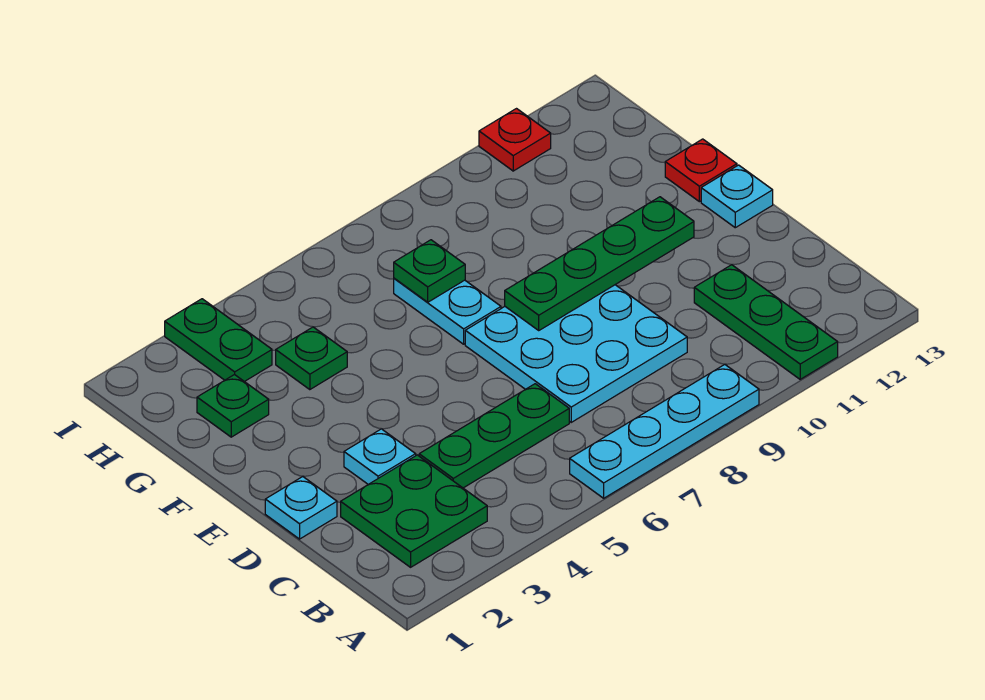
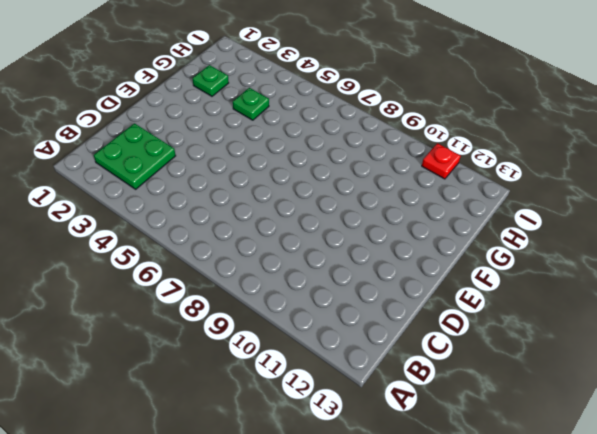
none -> cyan 1x4 plate [570,365,759,498]
none -> green 1x3 plate [694,265,838,379]
none -> green 1x3 plate [419,384,569,488]

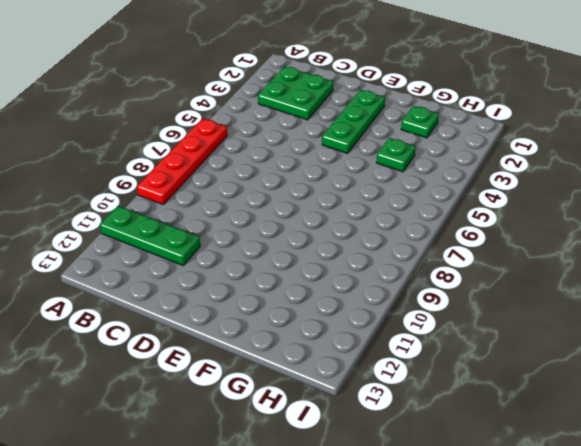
red 1x4 plate [137,119,227,204] -> cyan 1x4 plate [570,365,759,498]
green 1x3 plate [322,90,385,153] -> green 1x3 plate moved to [419,384,569,488]
none -> cyan 3x3 plate [465,285,687,422]
none -> cyan 1x1 plate [265,477,337,539]
none -> cyan 1x1 plate [344,429,416,484]

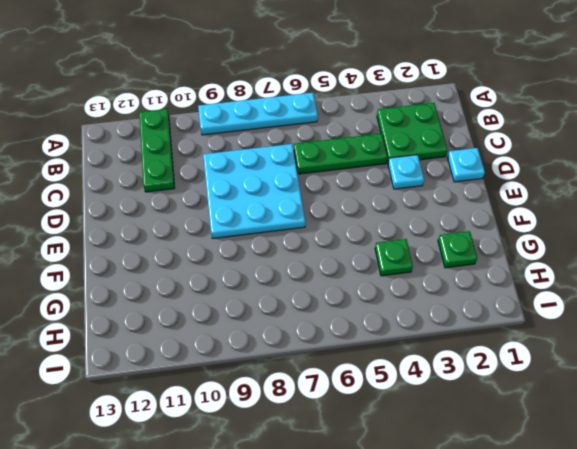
none -> cyan 1x1 plate [701,165,773,228]
none -> cyan 1x2 plate [394,278,501,344]
none -> red 1x1 plate [665,139,737,202]

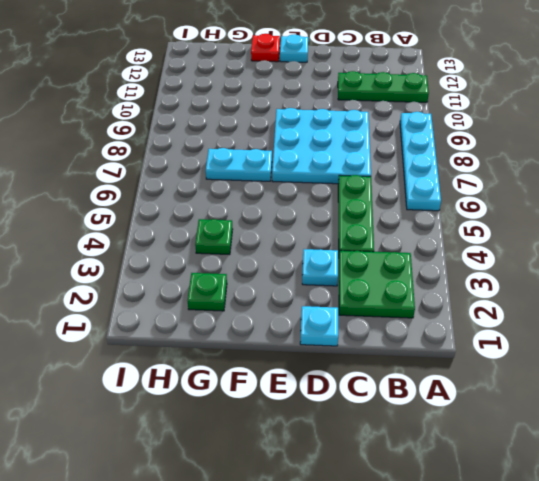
none -> green 1x2 plate [165,299,272,382]
none -> red 1x1 plate [479,109,551,171]
none -> green 1x4 plate [505,197,694,330]

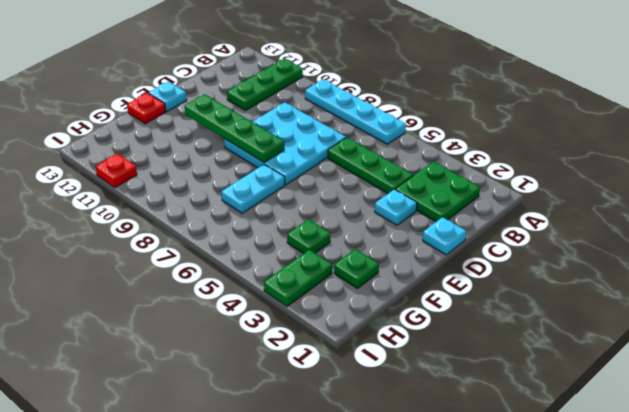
none -> green 1x1 plate [394,240,465,302]

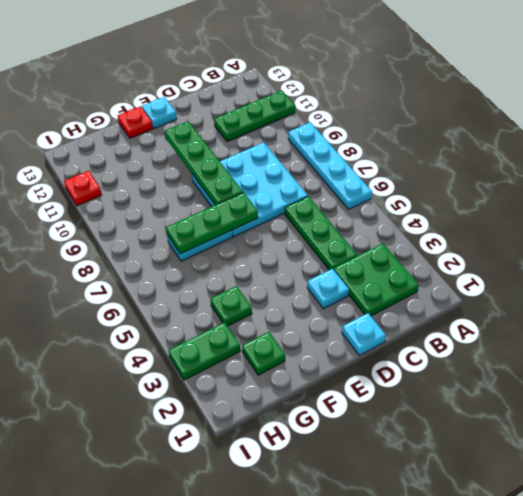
green 1x3 plate [166,192,258,254] -> green 1x1 plate [394,240,465,302]

